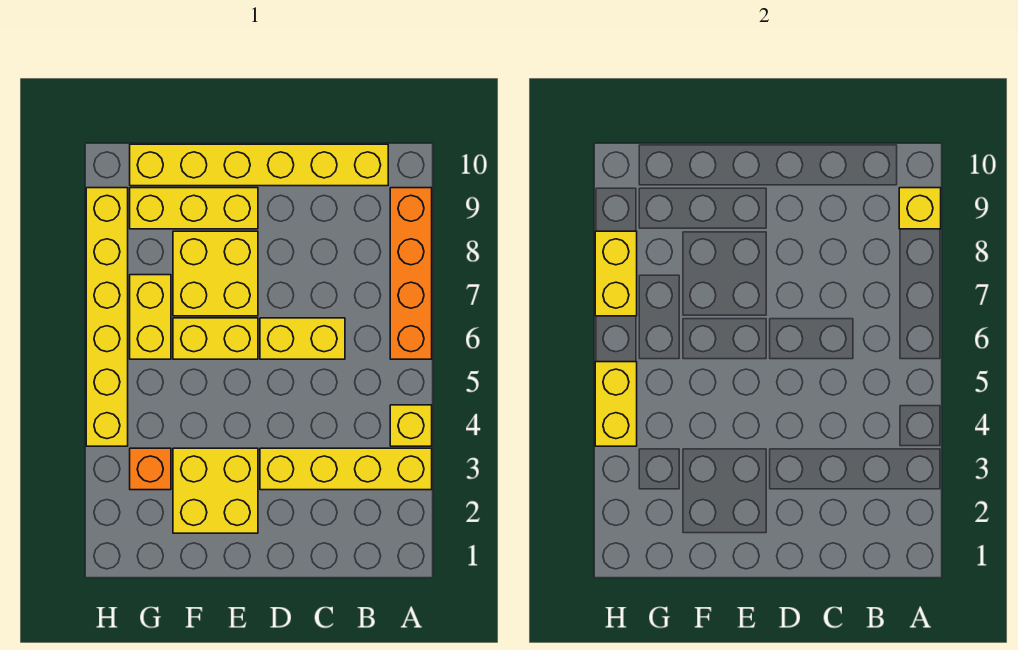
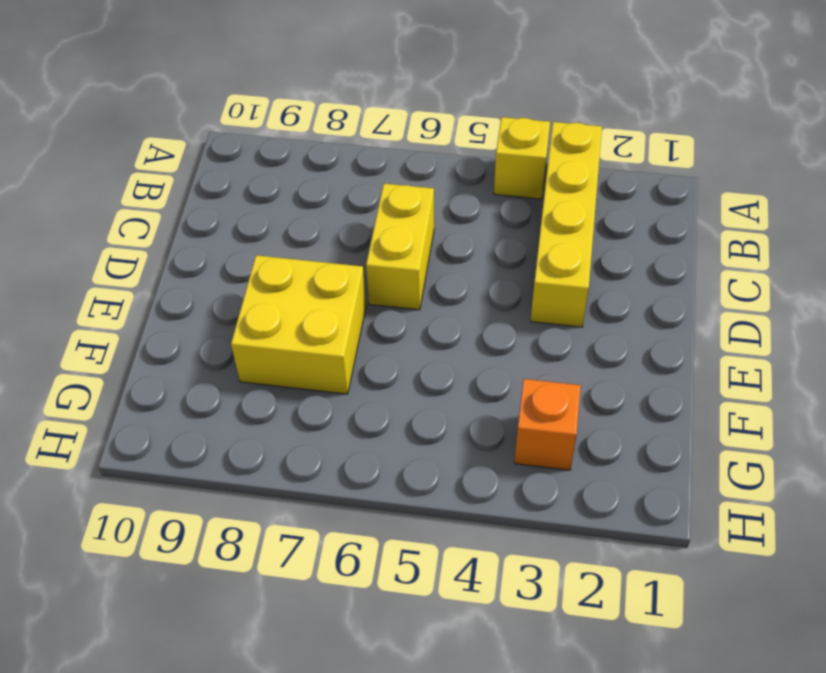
none -> orange 1x4 brick [390,188,432,359]
none -> yellow 1x6 brick [130,144,388,186]
none -> yellow 2x2 brick [173,448,258,533]

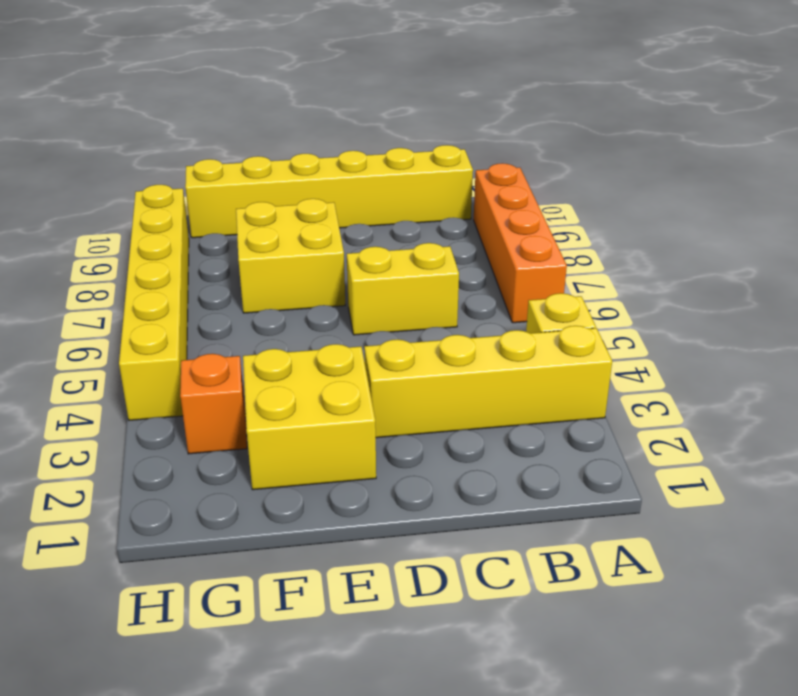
none -> yellow 1x2 brick [173,318,258,359]
none -> yellow 1x3 brick [130,188,258,229]
none -> yellow 1x2 brick [130,275,171,359]

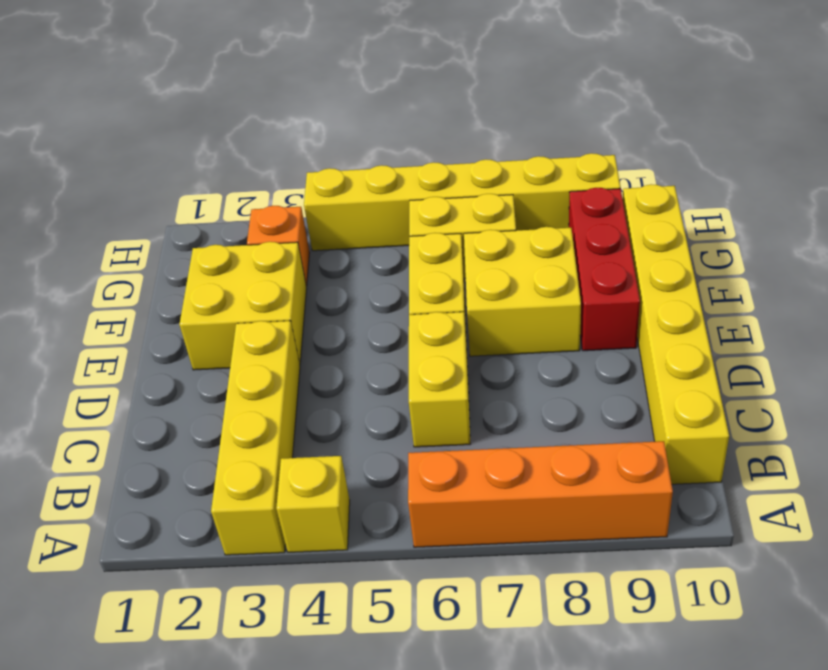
red 1x3 brick [569,188,640,351] -> yellow 1x3 brick [130,188,258,229]
none -> yellow 1x1 brick [899,188,941,229]
none -> yellow 1x2 brick [595,362,637,446]
none -> yellow 1x2 brick [595,231,637,316]

